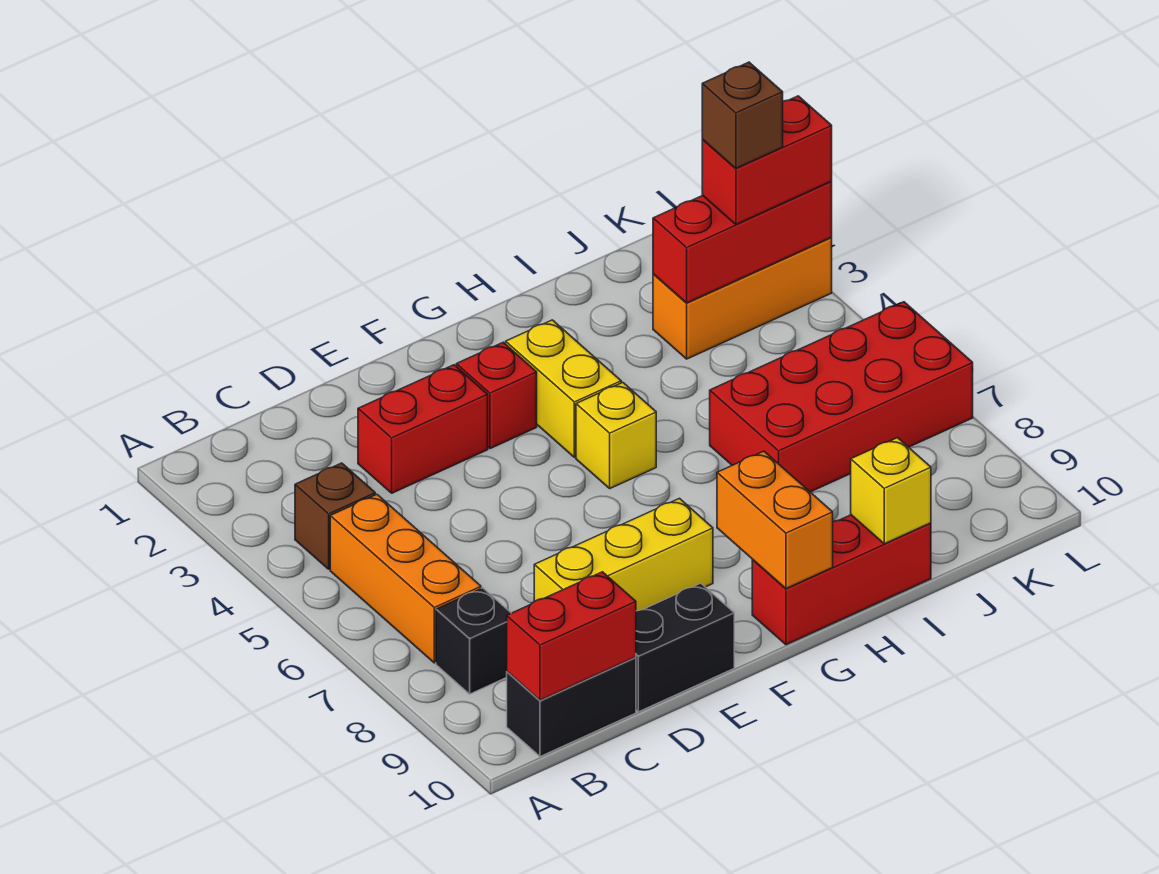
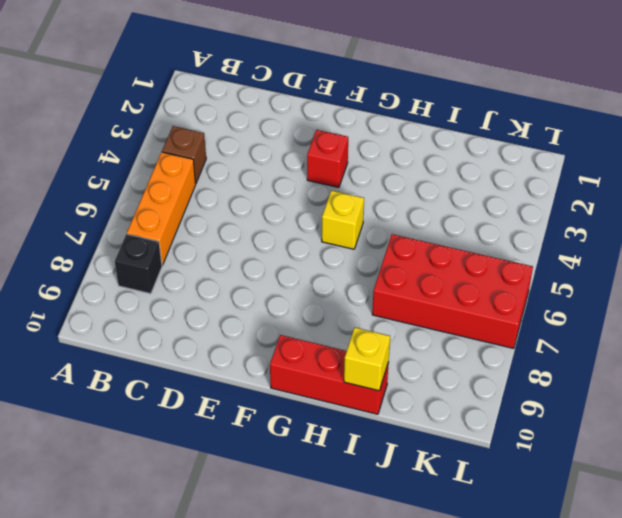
none -> black 1x2 brick [507,657,636,757]
none -> red 1x2 brick [358,365,488,493]
none -> yellow 1x3 brick [534,498,713,611]

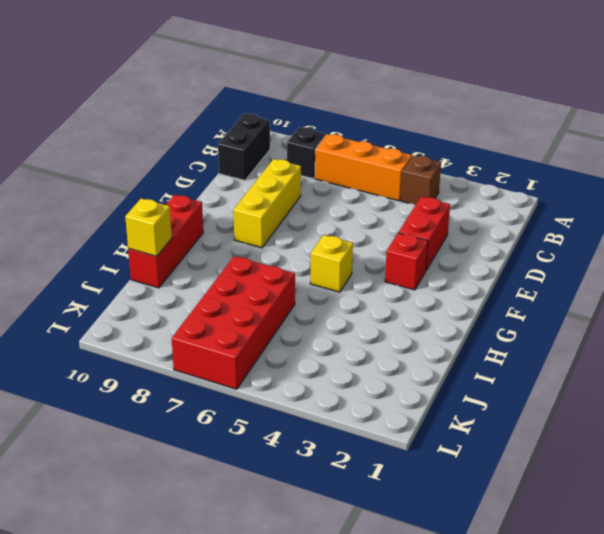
none -> black 1x2 brick [636,583,734,712]
none -> yellow 1x2 brick [506,320,621,457]
none -> orange 1x3 brick [653,237,832,359]

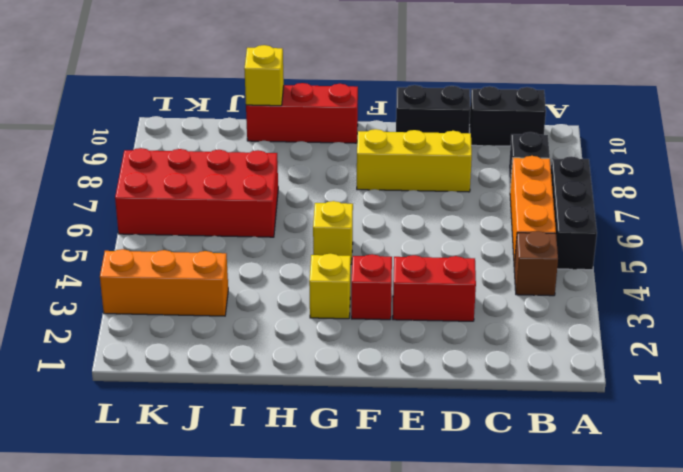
black 1x3 brick [551,156,597,270] -> none
yellow 1x1 brick [309,254,351,319] -> yellow 1x2 brick [506,320,621,457]
none -> red 1x2 brick [507,572,636,700]
none -> orange 1x2 brick [717,451,833,589]
none -> red 1x3 brick [653,181,832,303]

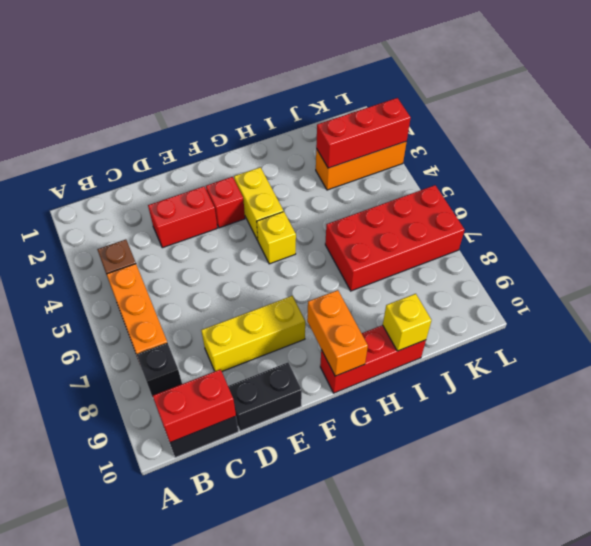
none -> red 1x2 brick [702,96,832,224]
none -> brown 1x1 brick [702,62,783,168]

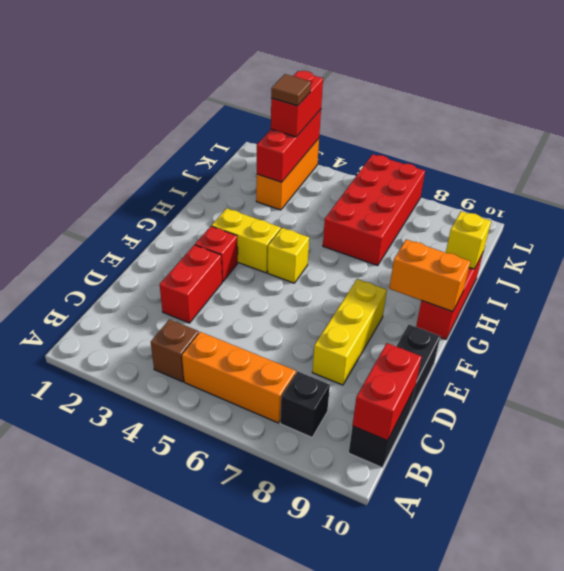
brown 1x1 tile [271,74,311,106] -> brown 1x1 brick [702,62,783,168]

